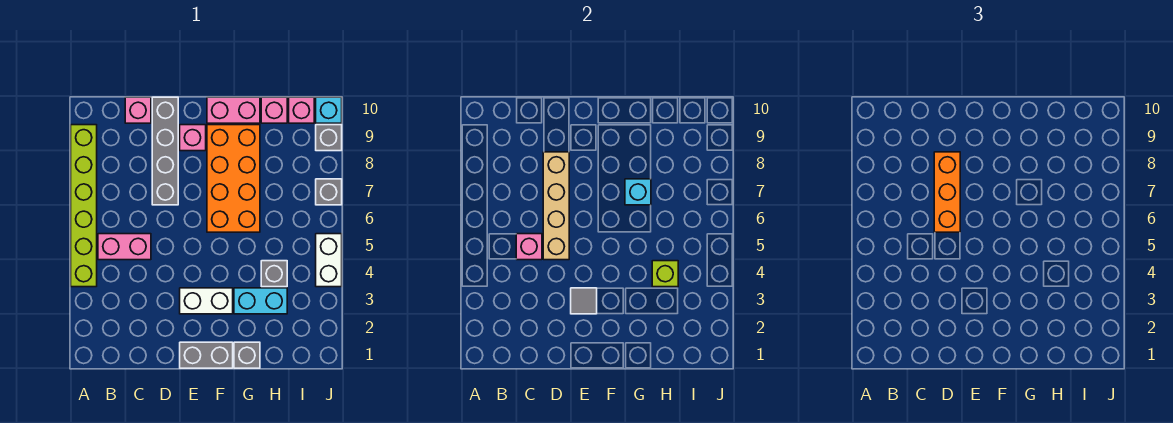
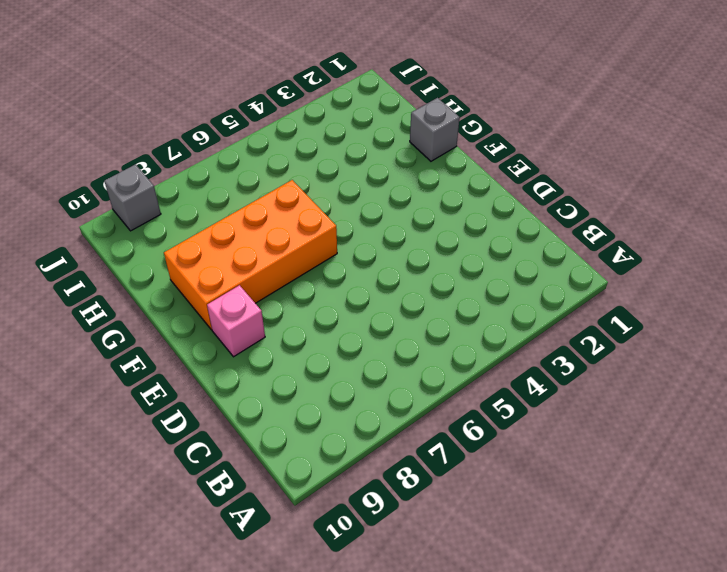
none -> lime 1x6 brick [71,125,97,287]
none -> pink 1x2 brick [98,234,151,260]
none -> pink 1x1 brick [125,97,151,123]

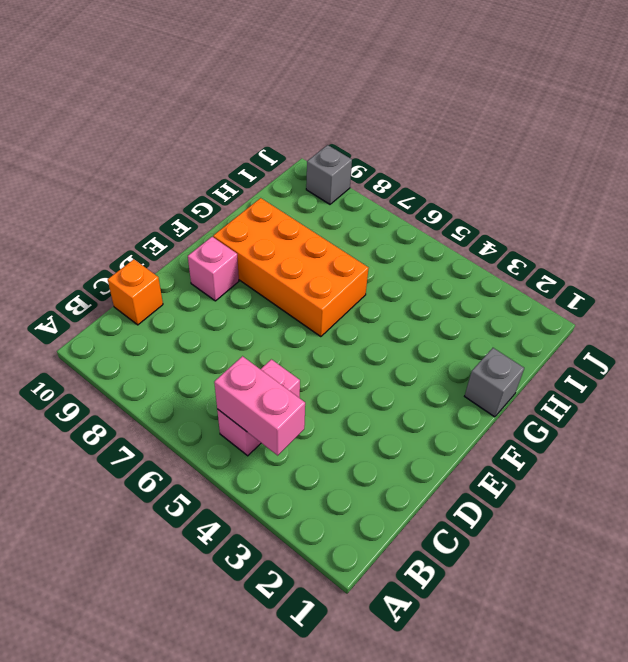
pink 1x2 brick [214,356,305,455] -> pink 1x2 brick turned to [207,97,260,123]
orange 1x1 brick [108,259,163,325] -> pink 1x1 brick [125,97,151,123]
none -> lime 1x6 brick [71,125,97,287]
none -> grey 1x4 brick [152,97,178,205]
none -> grey 1x2 brick [180,342,233,368]

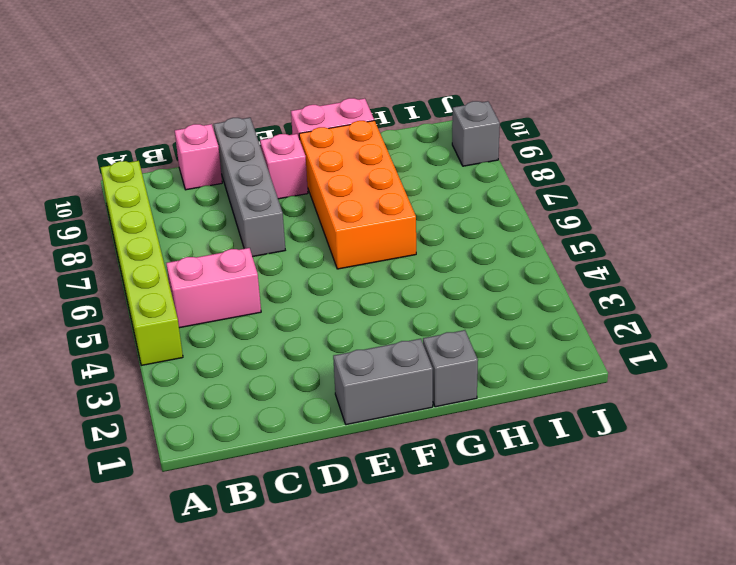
none -> white 1x2 brick [180,288,233,314]
none -> cyan 1x2 brick [234,288,287,314]
none -> grey 1x1 brick [261,261,287,287]

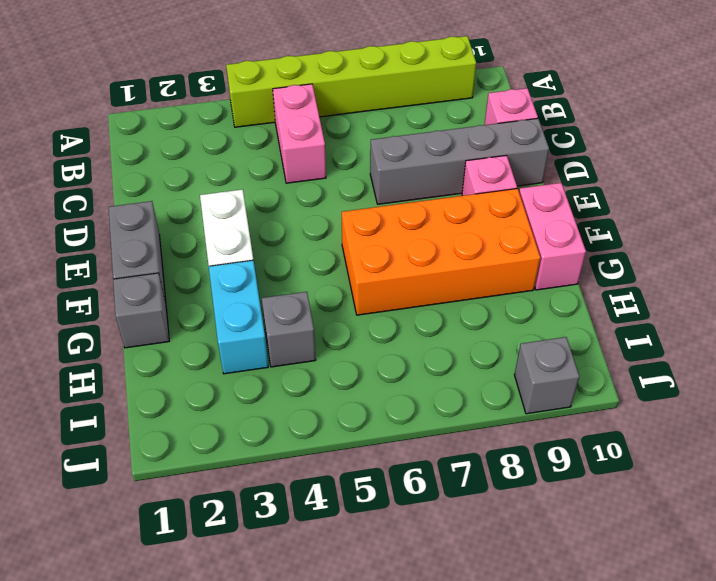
none -> pink 1x1 brick [261,97,287,123]
none -> pink 1x1 brick [289,97,314,123]
none -> white 1x2 brick [316,234,342,287]

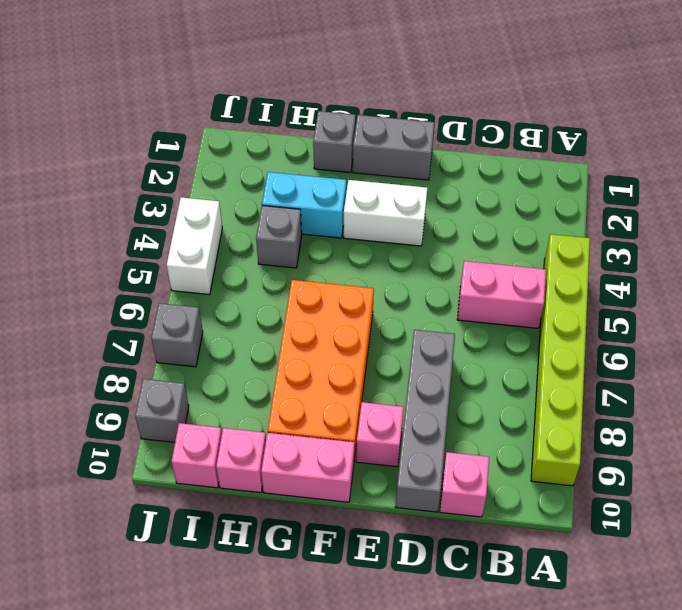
none -> cyan 1x1 brick [316,97,342,123]
none -> pink 1x1 brick [516,234,542,260]
none -> tan 1x4 brick [543,152,569,260]

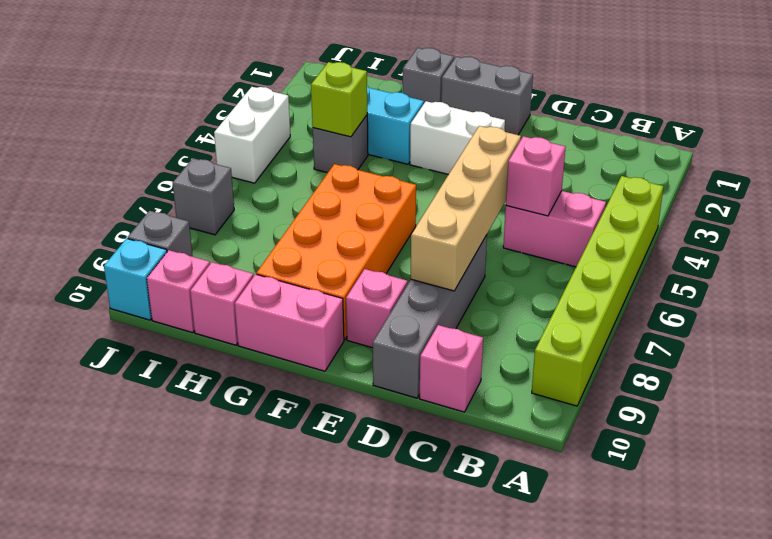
none -> grey 1x1 tile [571,288,597,314]
none -> cyan 1x1 brick [625,179,651,205]
none -> orange 1x3 brick [934,152,960,232]

